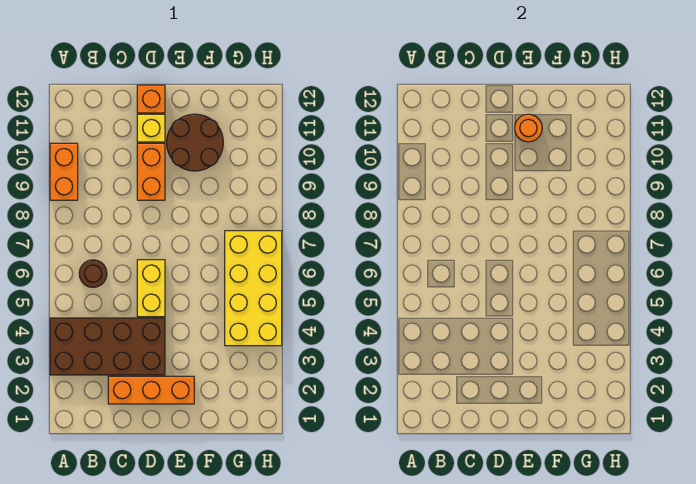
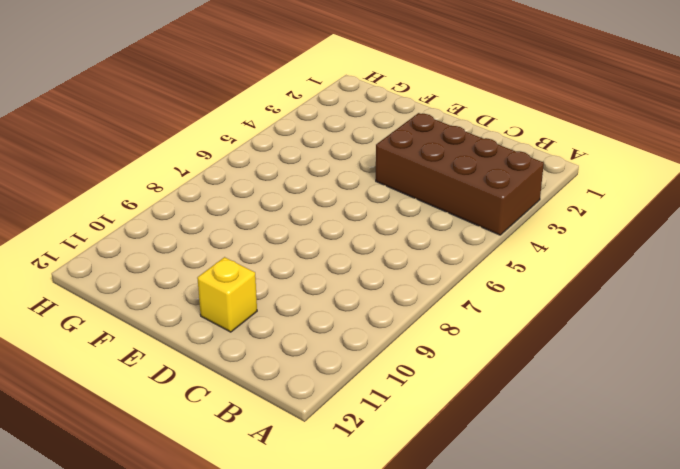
none -> orange 1x2 brick [50,143,78,200]
none -> brown 1x1 round brick [79,260,107,287]

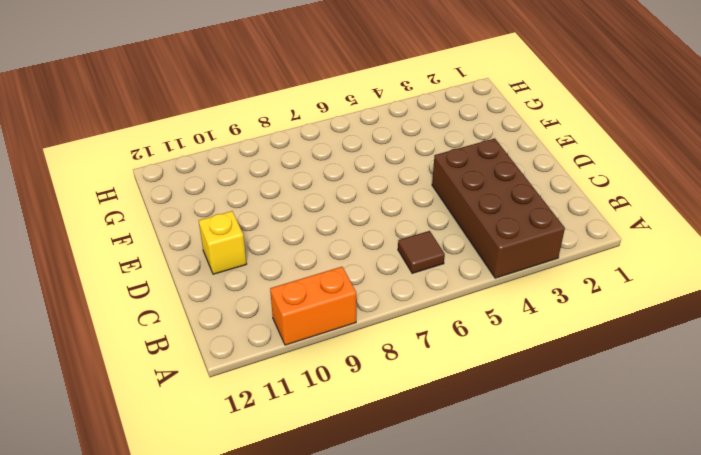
brown 1x1 tile [398,231,445,273] -> brown 1x1 round brick [79,260,107,287]
none -> orange 1x3 brick [108,376,194,404]
none -> yellow 1x2 brick [137,260,165,317]

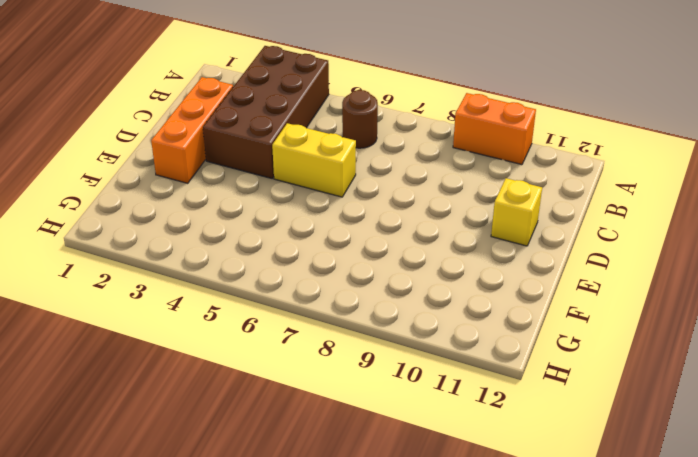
none -> orange 1x2 brick [137,143,165,200]
none -> orange 1x1 brick [137,85,165,113]

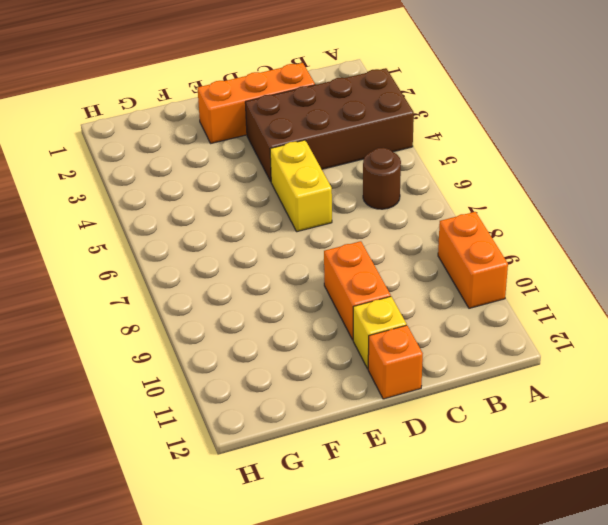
none -> brown 2x2 round brick [167,114,223,171]
none -> yellow 2x4 brick [225,231,282,346]

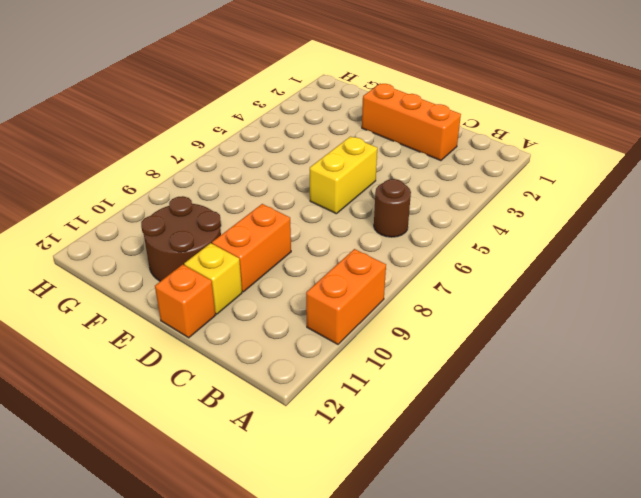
none -> brown 2x4 brick [50,318,165,375]
none -> yellow 2x4 brick [225,231,282,346]

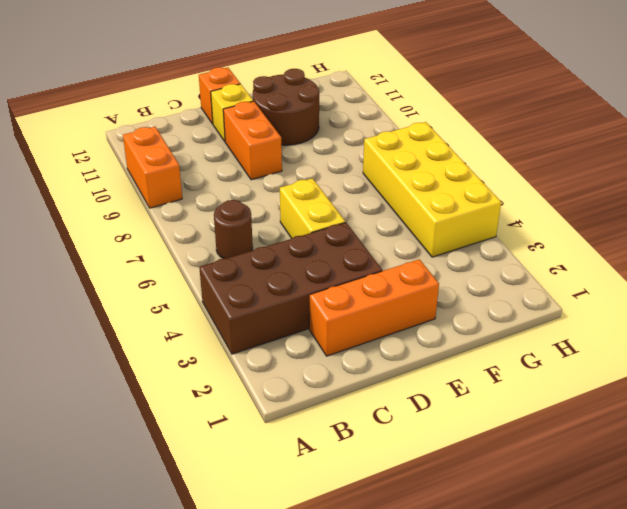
none -> orange 1x1 round brick [515,114,542,142]

